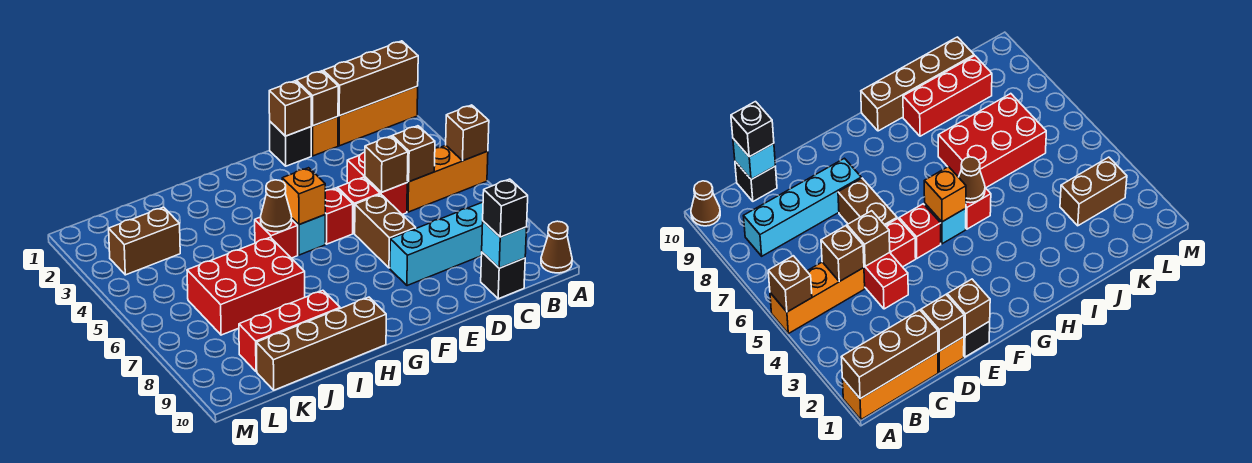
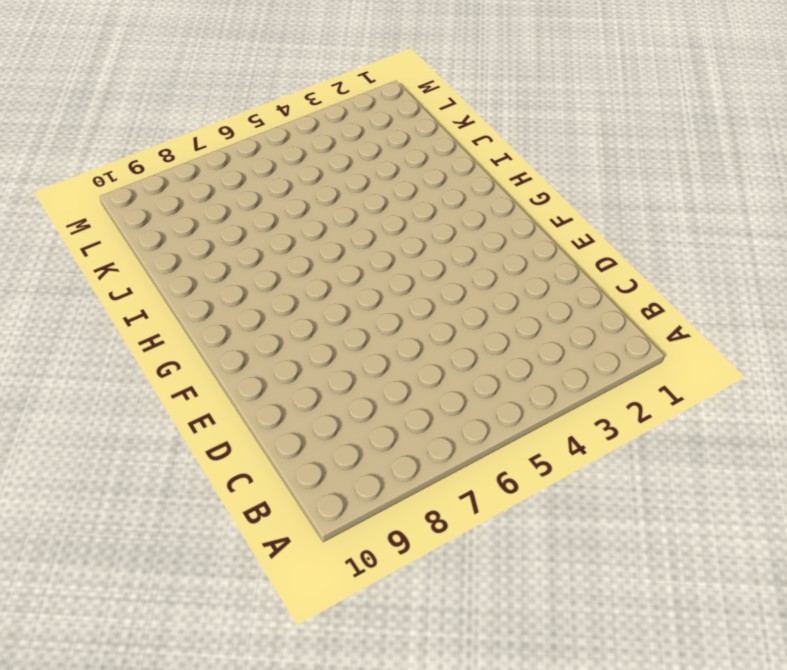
none -> orange 1x3 brick [338,86,418,146]
none -> orange 1x3 brick [407,145,488,212]
none -> brown 1x1 cone [541,221,572,273]

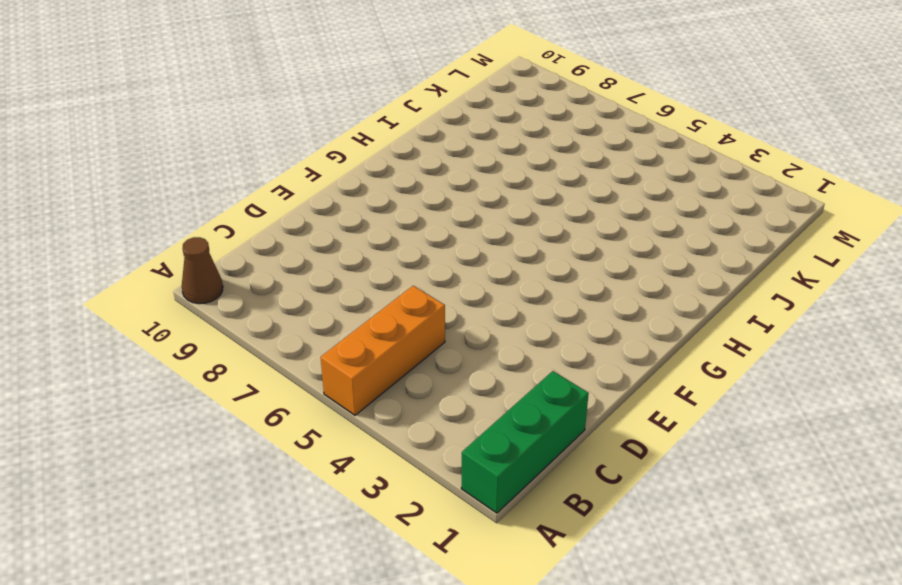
green 1x3 brick [461,371,589,513] -> orange 1x3 brick [338,86,418,146]
none -> cyan 1x4 brick [390,202,483,286]
none -> black 1x1 brick [481,252,525,299]
none -> orange 1x1 brick [311,117,338,156]

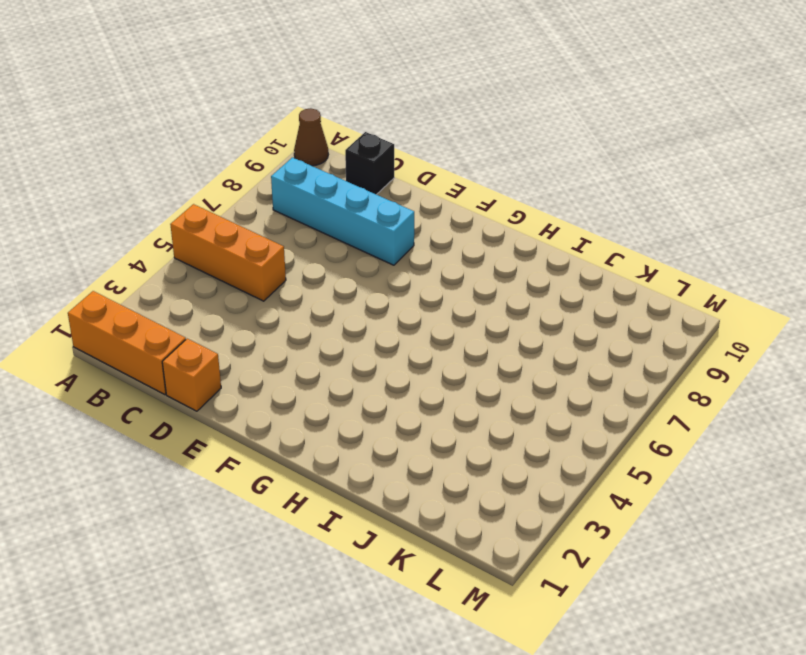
none -> red 1x2 brick [347,152,407,214]
none -> black 1x1 brick [270,122,311,166]
none -> red 1x1 brick [338,177,380,233]

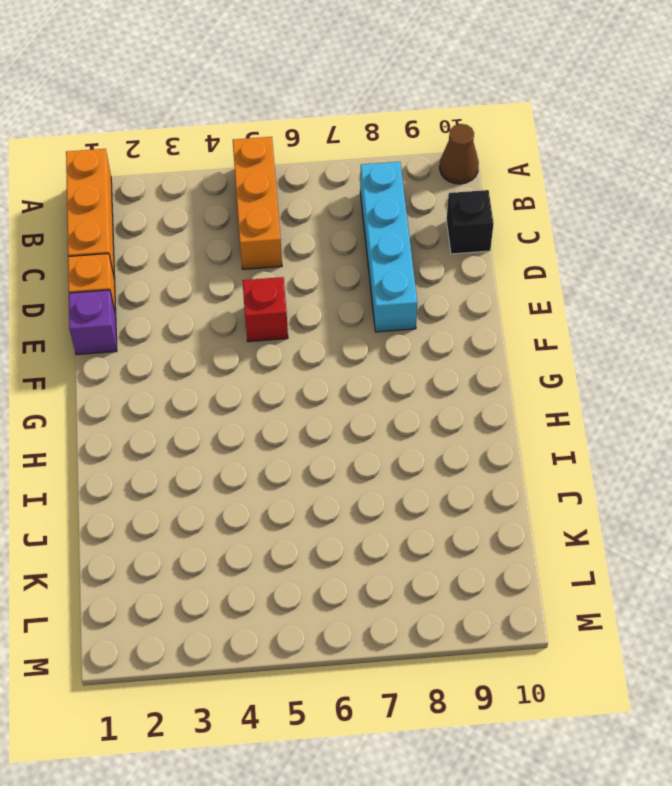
purple 1x1 brick [69,290,117,355] -> black 1x1 brick [270,122,311,166]
none -> red 1x2 brick [347,152,407,214]
none -> brown 1x2 brick [355,194,416,268]
none -> red 1x1 brick [325,188,353,244]

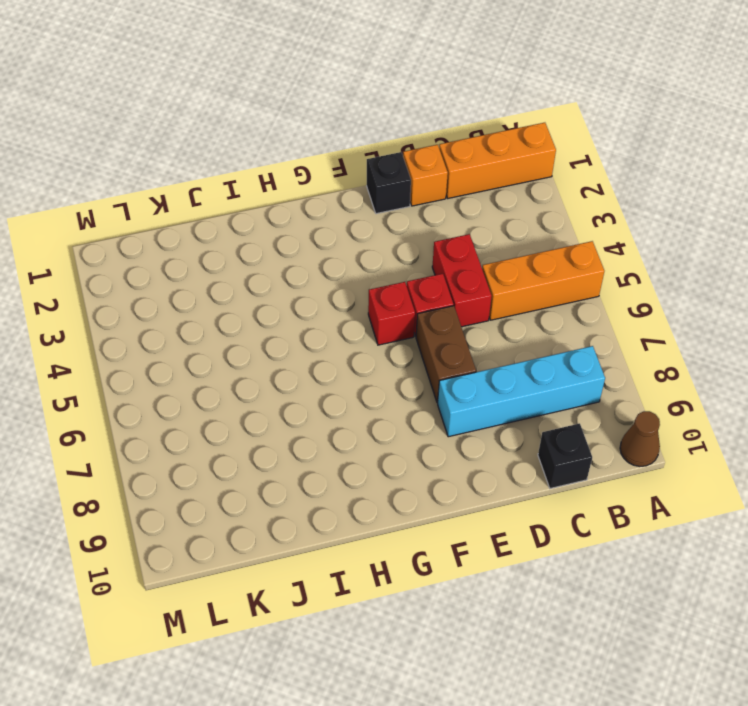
none -> cyan 1x1 brick [292,215,325,255]
none -> red 1x1 brick [255,217,298,258]
none -> brown 1x4 brick [257,297,386,390]

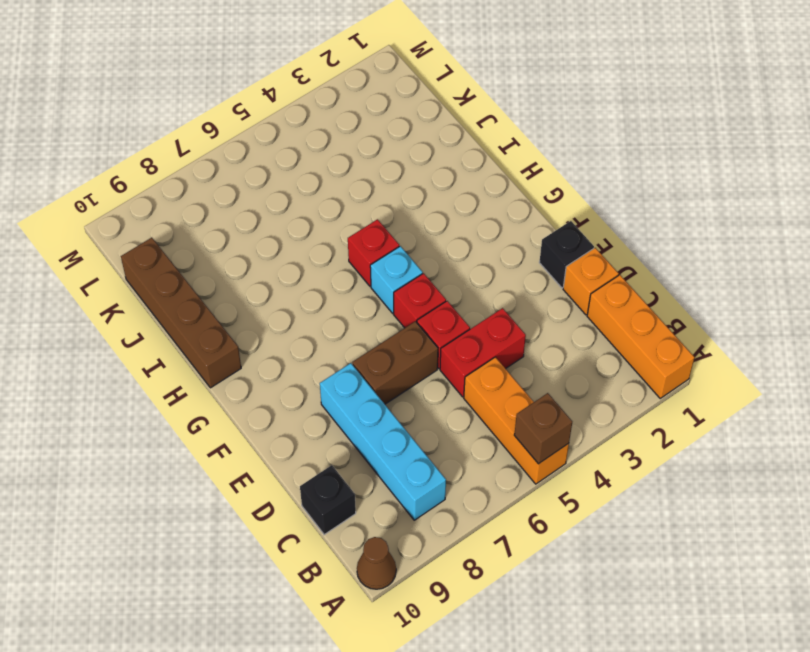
none -> red 2x3 brick [187,237,305,335]
none -> red 1x3 brick [239,290,340,372]
none -> brown 1x2 brick [109,207,180,275]

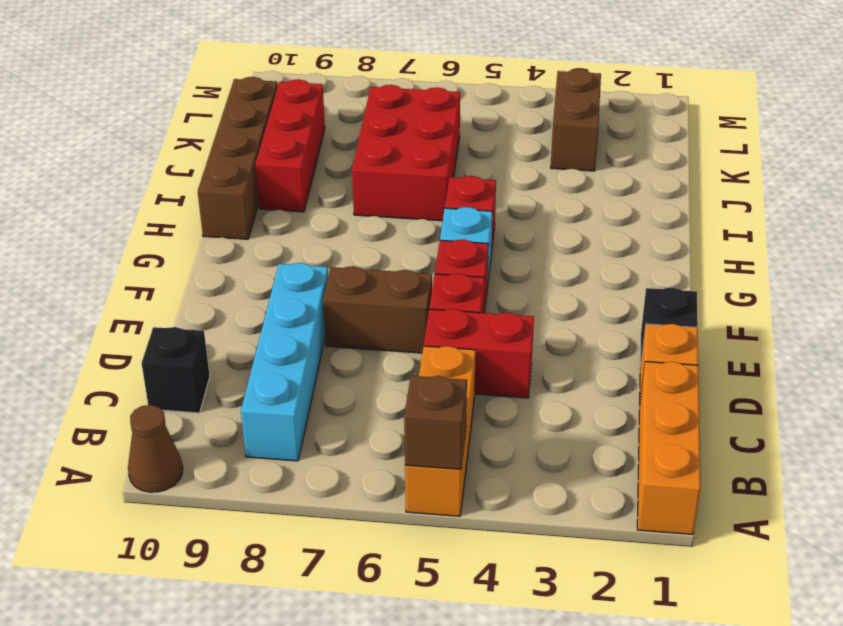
none -> brown 1x3 brick [323,41,418,116]
none -> brown 1x1 brick [392,126,435,182]
none -> cyan 1x1 brick [482,221,527,268]

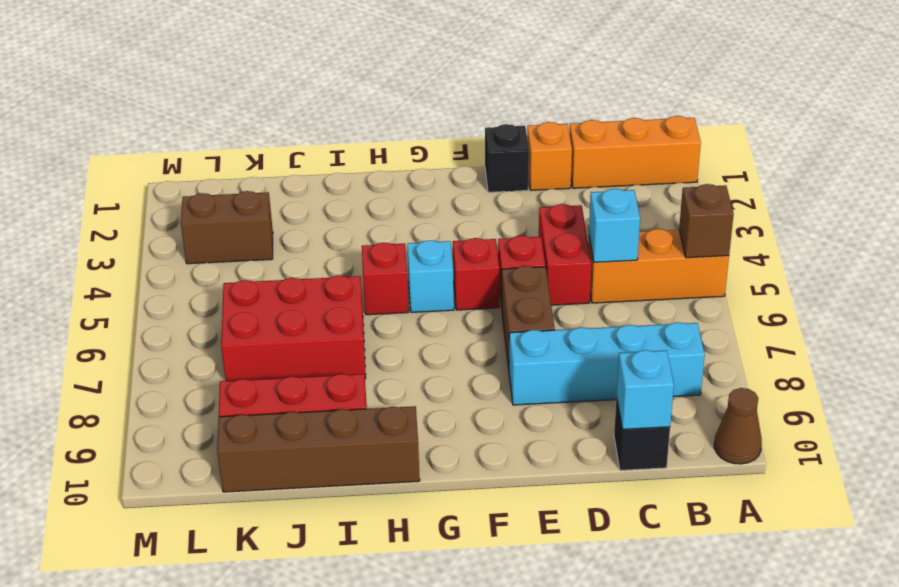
cyan 1x1 brick [589,189,640,262] -> brown 1x1 brick [392,126,435,182]
none -> brown 1x3 brick [323,41,418,116]
none -> brown 1x1 brick [296,71,338,126]
none -> brown 1x1 brick [365,136,408,192]

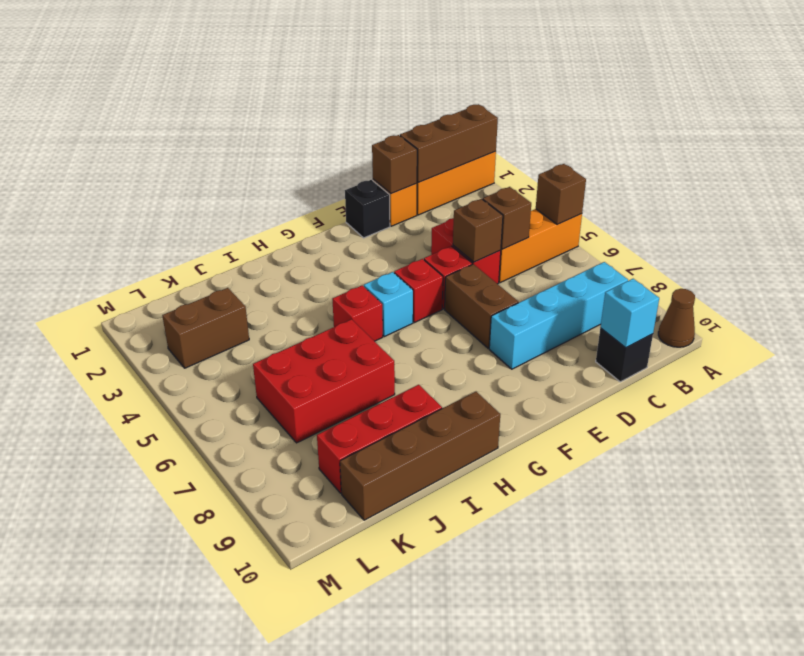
none -> brown 1x1 brick [269,81,311,136]
none -> orange 1x1 brick [282,168,325,225]
none -> brown 1x1 cone [261,180,292,232]

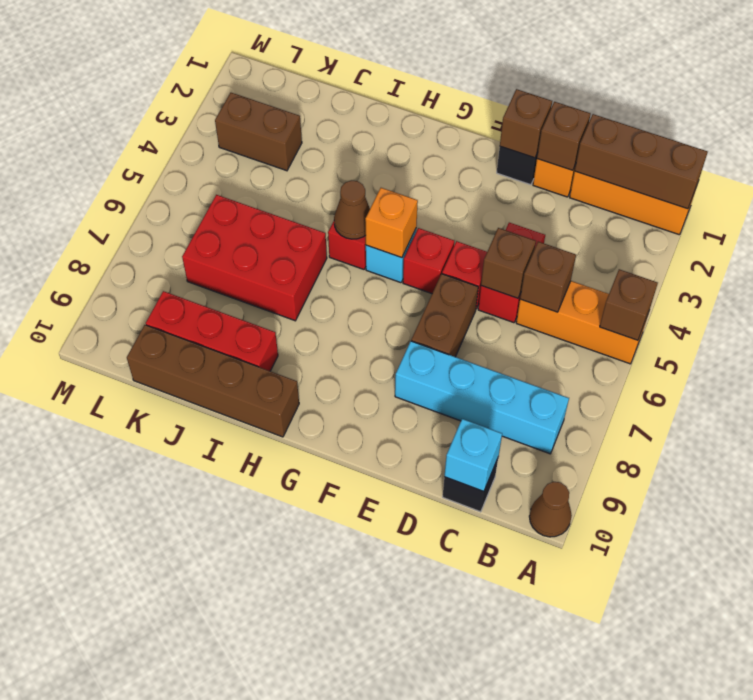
none -> black 1x1 brick [483,179,528,237]

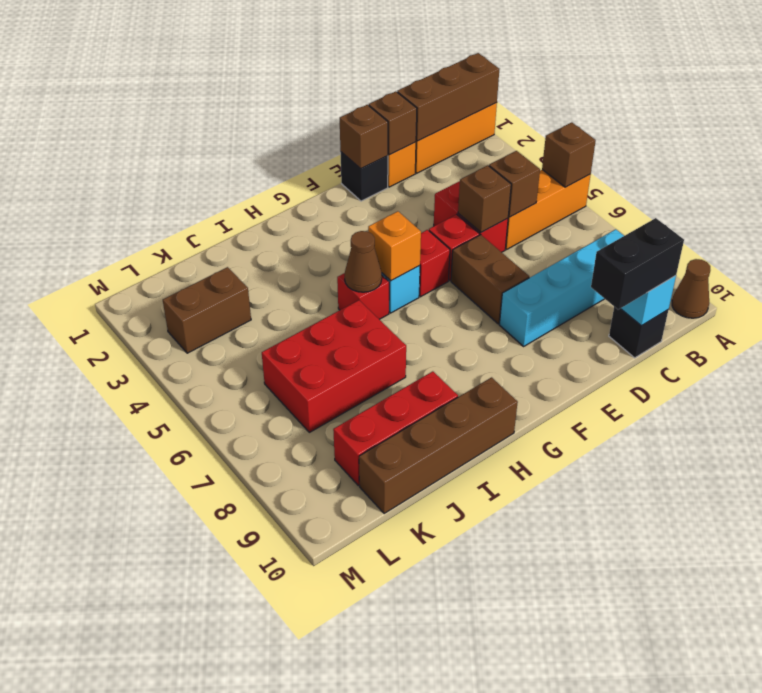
black 1x2 brick [591,218,684,309] -> black 1x1 brick [483,179,528,237]

